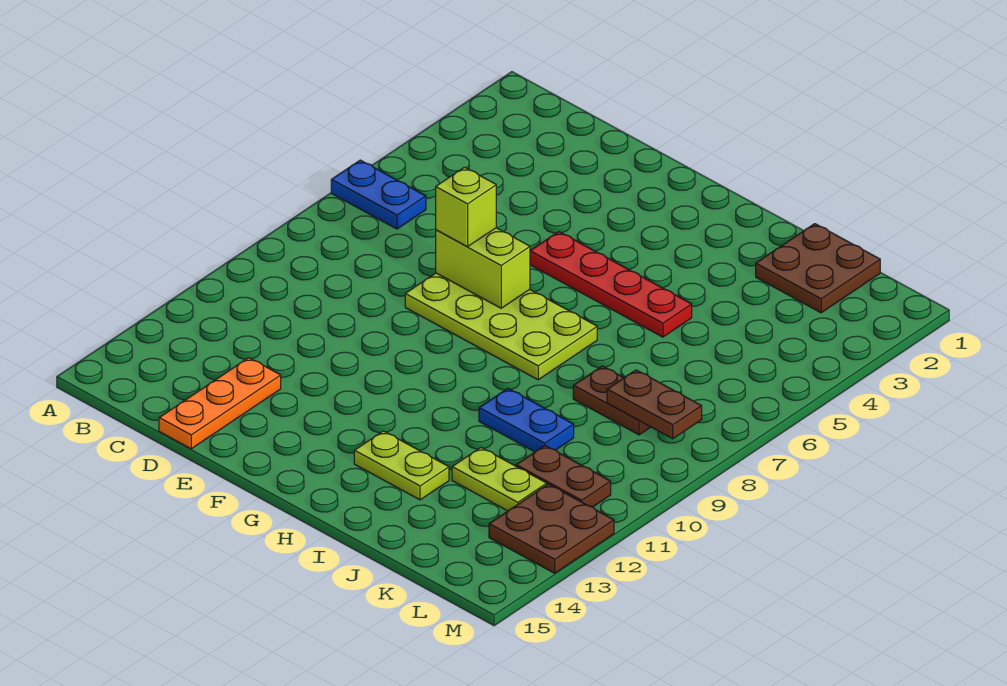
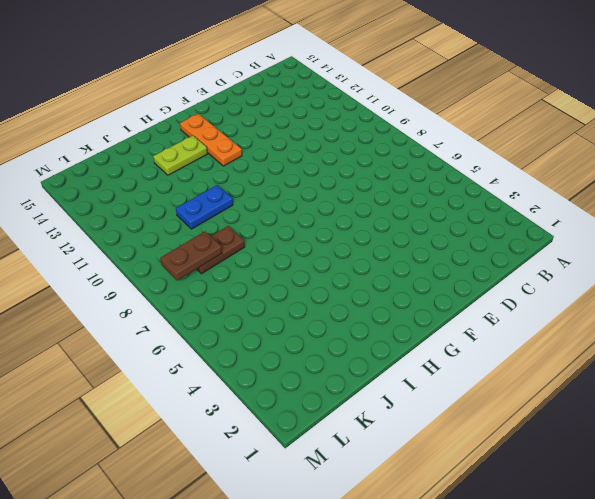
orange 1x3 plate [180,114,242,166] -> orange 1x3 plate moved to [159,358,281,449]
none -> blue 1x2 plate [331,160,426,229]
none -> lime 2x4 plate [405,273,597,380]
none -> red 1x4 plate [530,232,692,337]

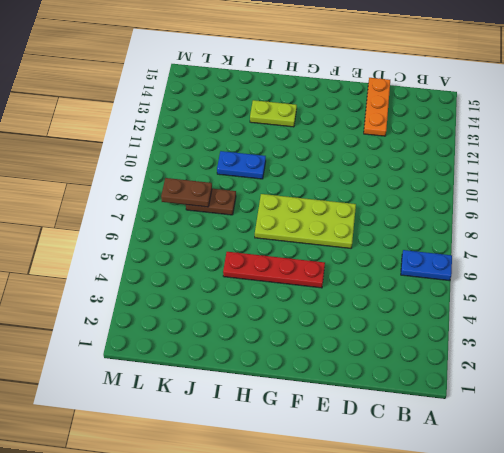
none -> brown 2x2 plate [756,224,880,313]
none -> lime 1x2 plate [452,448,547,511]
none -> brown 1x2 plate [516,446,611,507]

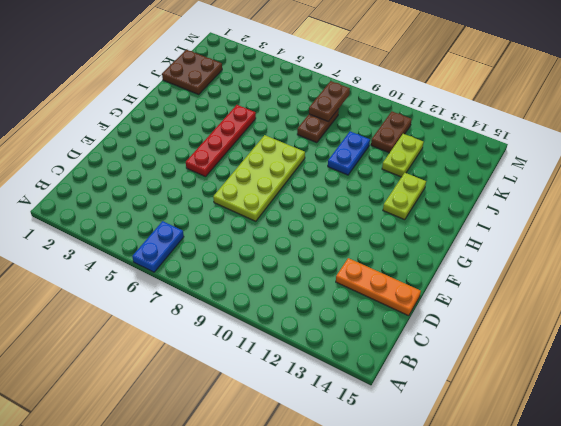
none -> brown 2x2 plate [489,484,614,573]
none -> lime 1x2 brick [436,228,530,308]
none -> lime 1x1 brick [436,167,496,247]

